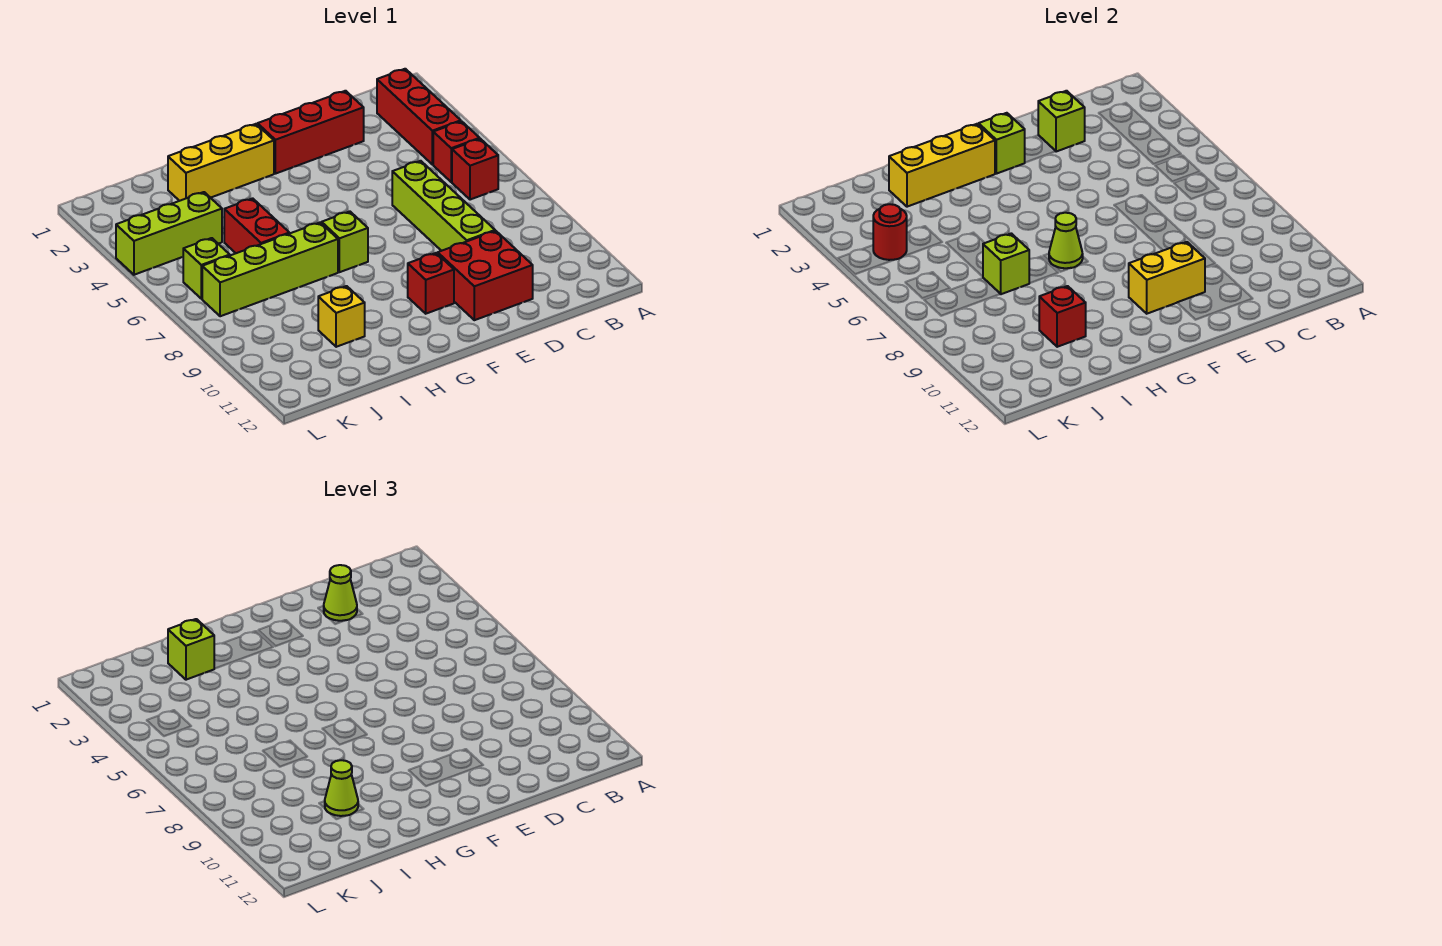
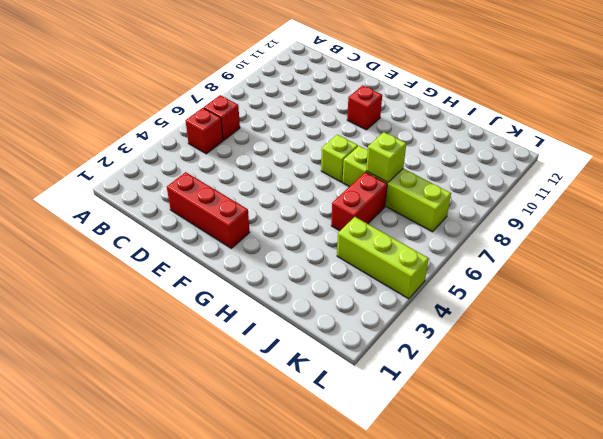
none -> red 1x3 brick [377,69,461,165]
none -> lime 1x4 brick [392,161,495,251]
none -> red 2x2 brick [438,231,533,320]

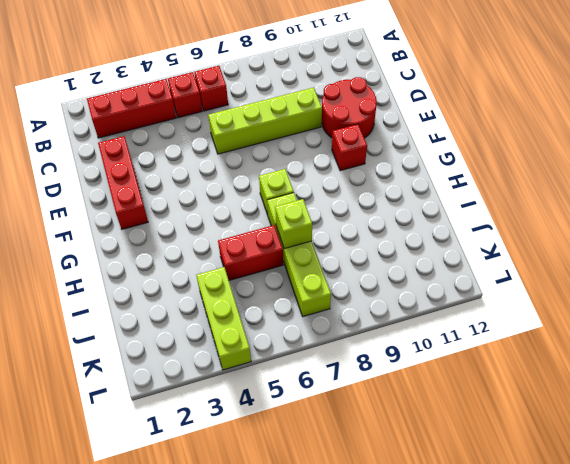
red 2x2 round brick [322,77,377,138] -> red 2x2 brick [438,231,533,320]
none -> yellow 1x3 brick [168,124,274,201]
none -> yellow 1x1 brick [318,286,365,347]
none -> lime 1x1 brick [183,238,230,299]

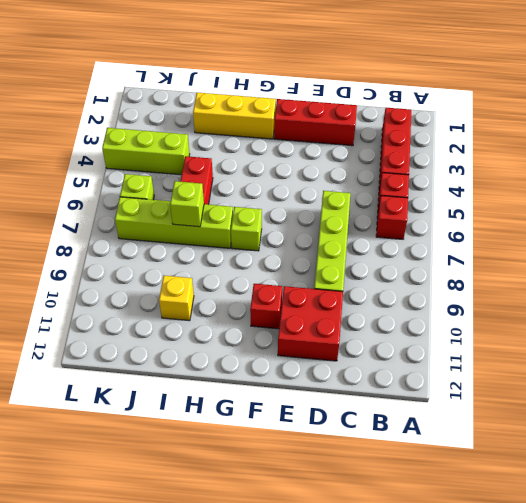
none -> lime 1x1 brick [1038,91,1085,152]
none -> yellow 1x2 brick [1129,242,1205,314]
none -> lime 1x1 brick [979,113,1025,174]

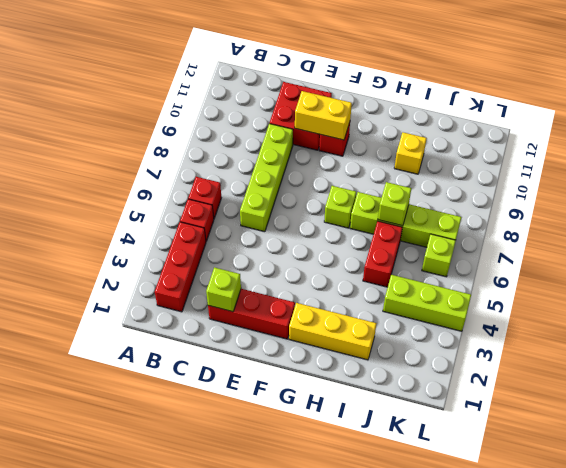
none -> lime 1x1 brick [979,113,1025,174]
none -> yellow 1x3 brick [889,124,995,207]
none -> lime 1x1 cone [1049,213,1083,268]

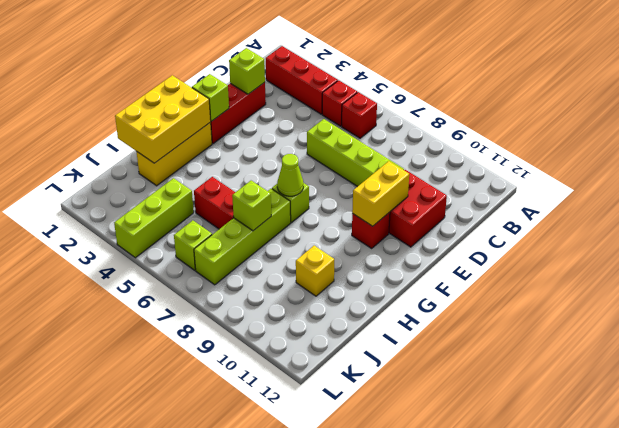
yellow 2x3 brick [115,75,211,163] -> yellow 1x3 brick [889,124,995,207]
none -> red 1x1 brick [1039,286,1086,347]
none -> red 1x1 round brick [873,204,907,260]
none -> lime 1x1 cone [324,565,357,621]

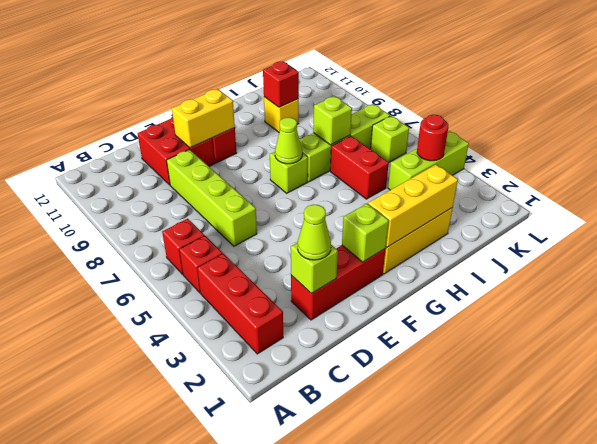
none -> lime 1x1 brick [168,619,214,680]
none -> lime 1x1 cone [325,760,358,816]

